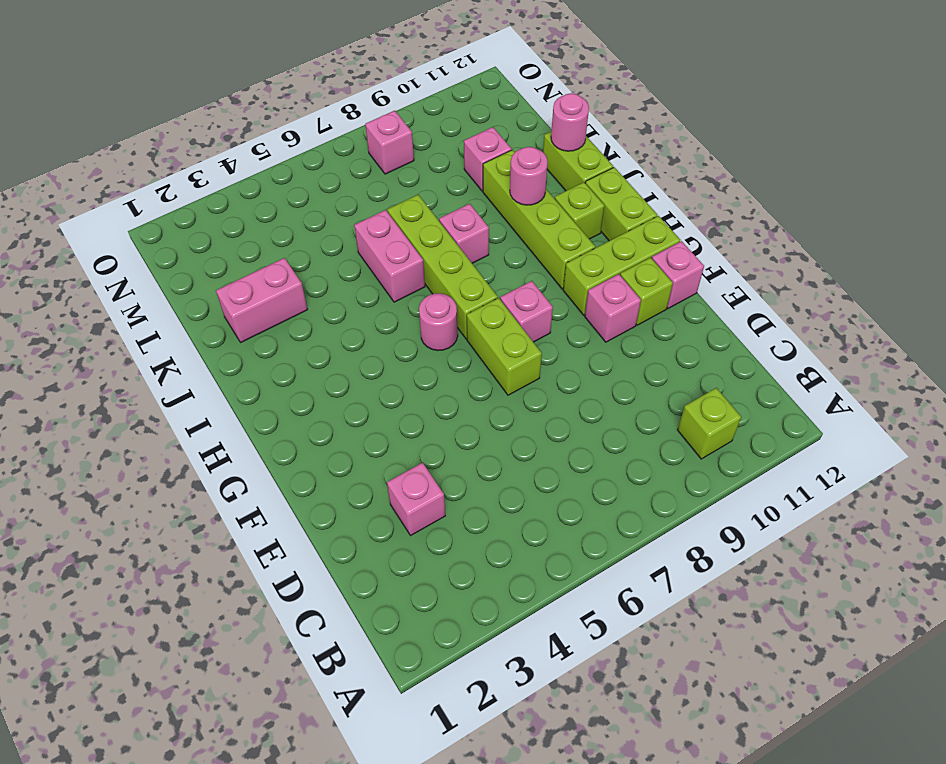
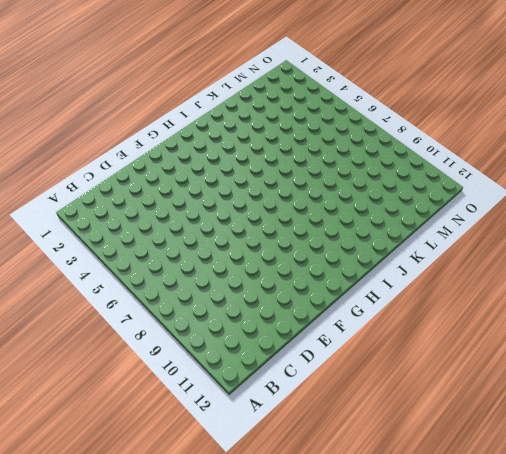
none -> lime 1x1 brick [678,388,741,459]
none -> pink 1x1 brick [387,463,445,536]
none -> lime 1x2 brick [467,298,542,395]

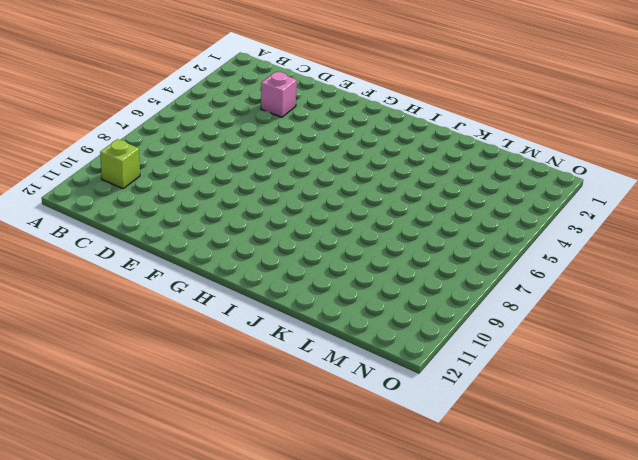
none -> lime 1x2 brick [467,298,542,395]
none -> pink 1x1 brick [585,274,641,342]
none -> lime 1x1 brick [620,258,673,325]

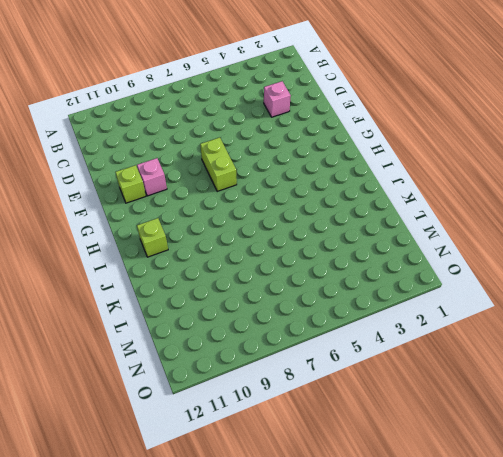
none -> lime 1x1 brick [678,388,741,459]
none -> pink 1x1 brick [652,241,704,309]
none -> pink 1x1 brick [500,281,553,342]

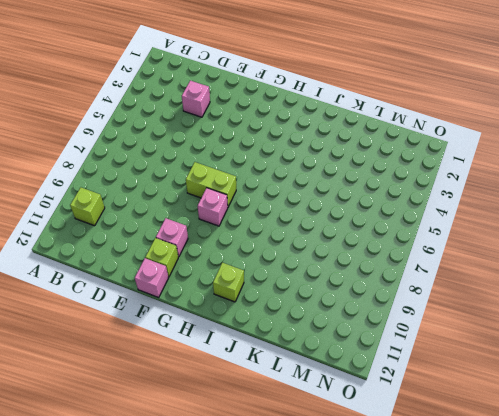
none -> lime 1x3 brick [563,216,680,315]
none -> pink 1x1 round brick [419,293,458,351]
none -> lime 1x4 brick [387,195,498,339]

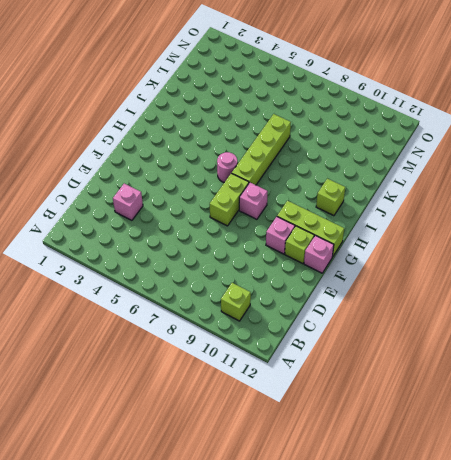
none -> lime 1x4 brick [483,150,595,289]
none -> lime 1x2 brick [585,167,657,241]
none -> pink 1x2 brick [354,210,425,302]

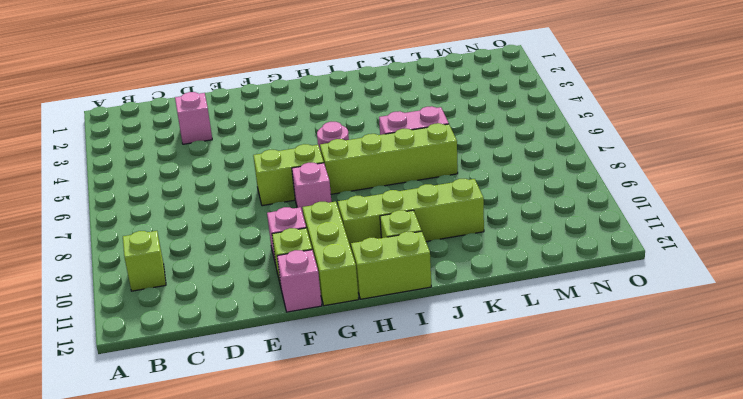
none -> pink 1x1 brick [439,204,489,263]
none -> lime 1x2 brick [543,132,613,191]
none -> pink 1x2 brick [216,258,308,342]

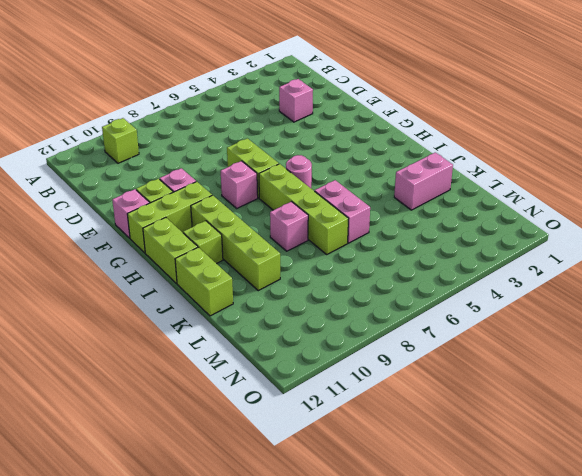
none -> pink 1x1 brick [464,127,512,191]
none -> pink 1x1 brick [365,111,414,174]
none -> pink 1x1 round brick [510,147,548,205]

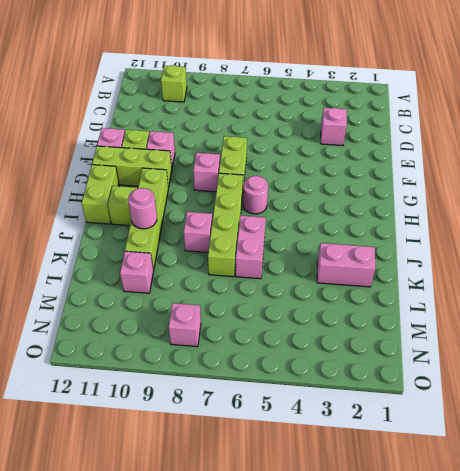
none -> lime 1x2 brick [543,132,613,191]
none -> pink 1x1 round brick [551,93,589,151]

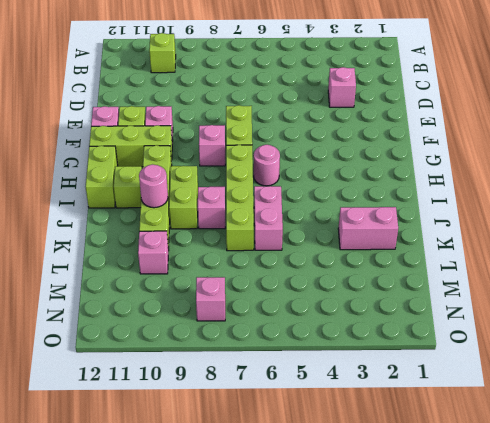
lime 1x2 brick [169,166,198,229] -> lime 1x2 brick moved to [543,132,613,191]
none -> pink 1x1 round brick [551,93,589,151]

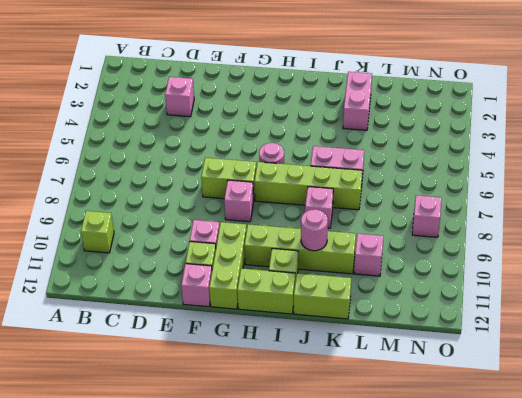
none -> pink 1x1 round brick [551,93,589,151]

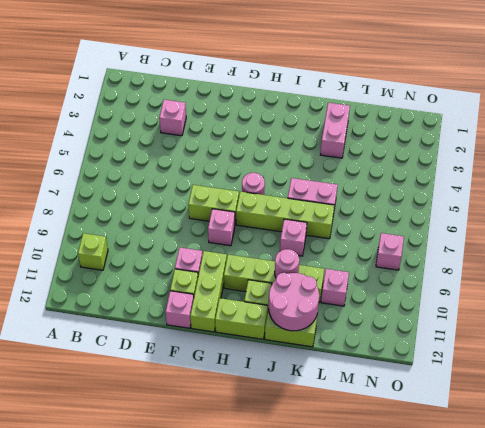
pink 2x2 round brick [269,273,319,331] -> pink 1x1 round brick [551,93,589,151]

